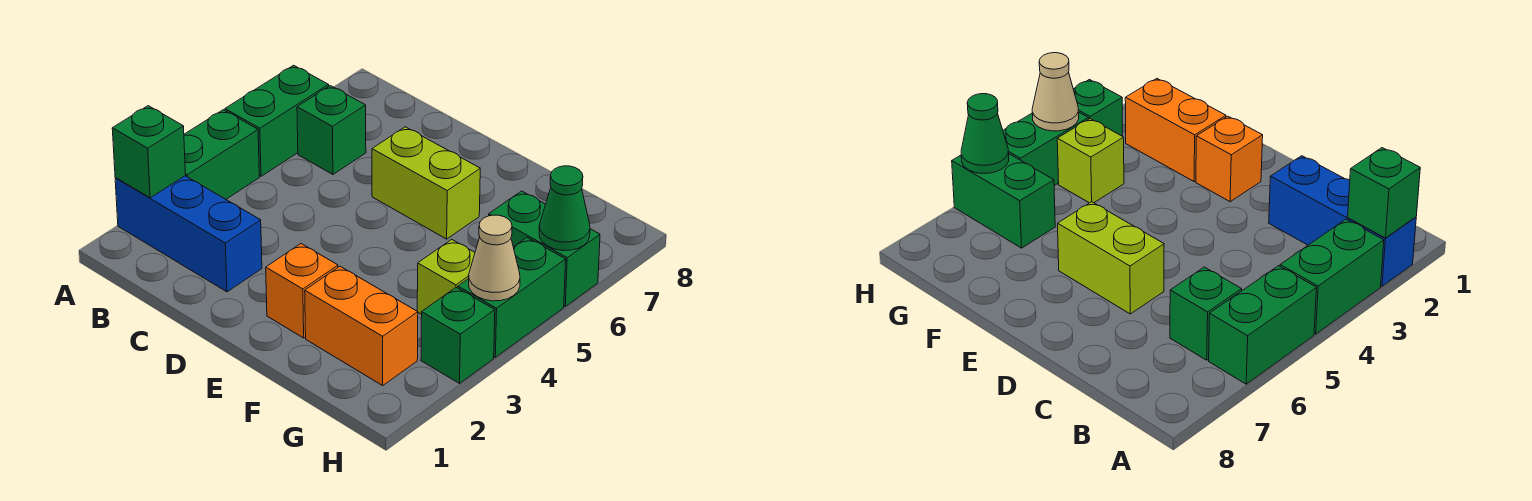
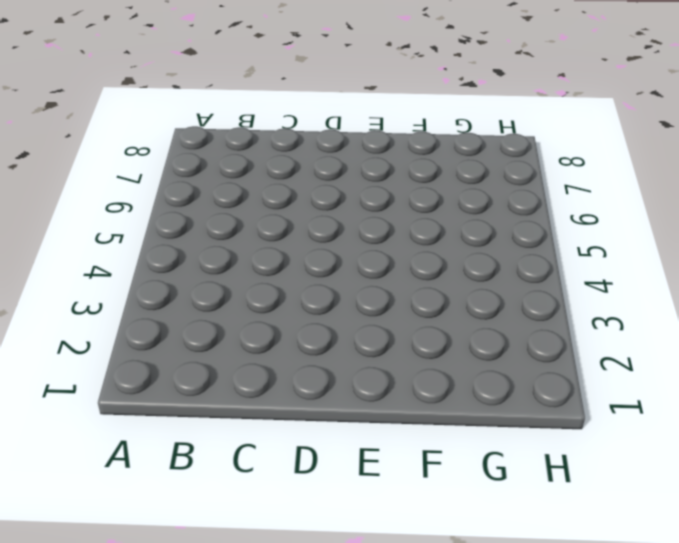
none -> blue 1x3 brick [115,176,262,292]
none -> green 1x2 brick [184,110,259,199]
none -> green 1x2 brick [225,65,329,176]

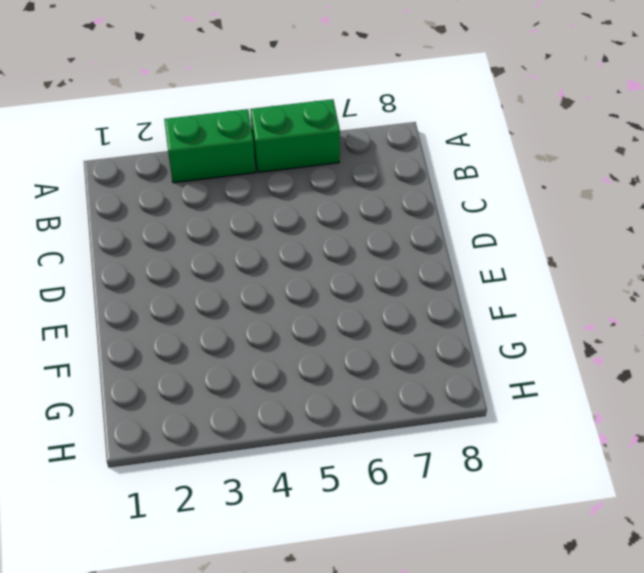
none -> blue 1x3 brick [115,176,262,292]
none -> green 1x1 brick [297,86,366,174]
none -> lime 1x2 brick [372,127,480,239]

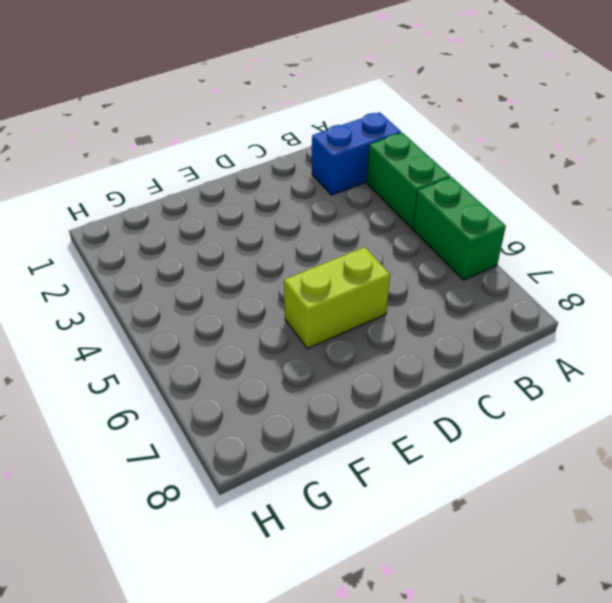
blue 1x2 brick [312,112,401,195] -> blue 1x3 brick [115,176,262,292]
none -> green 1x1 brick [297,86,366,174]
none -> orange 1x1 brick [266,244,338,338]
none -> orange 1x2 brick [305,266,418,385]

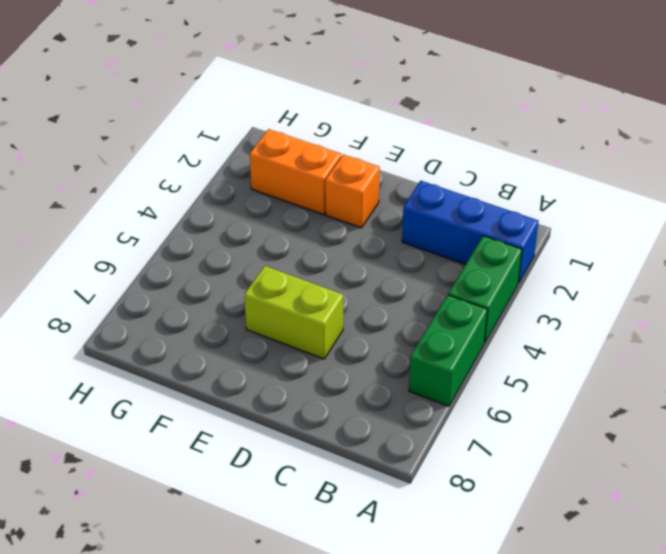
none -> green 1x1 brick [297,86,366,174]
none -> lime 1x1 brick [417,240,475,314]
none -> green 1x2 brick [489,191,600,306]

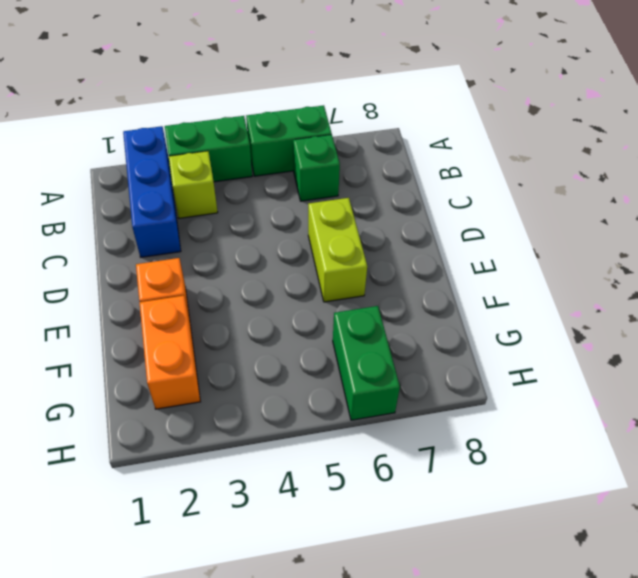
lime 1x1 brick [169,151,218,218] -> lime 1x1 brick moved to [417,240,475,314]
none -> green 1x1 brick [421,287,495,383]
none -> green 1x2 brick [458,238,566,357]
none -> green 1x1 brick [112,106,186,198]

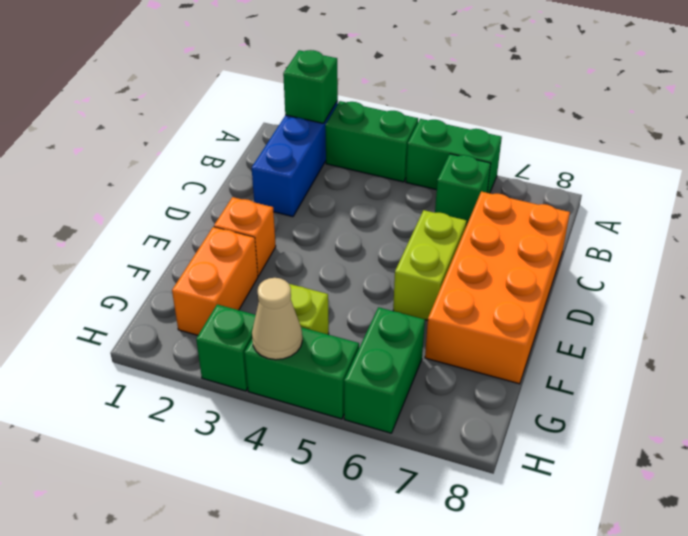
orange 2x4 brick [425,191,570,384] -> none
none -> green 1x1 cone [539,166,590,251]

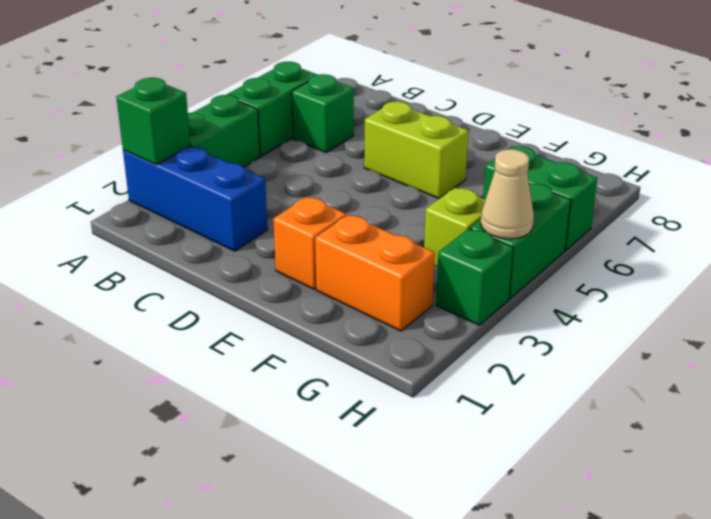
none -> green 1x1 cone [539,166,590,251]

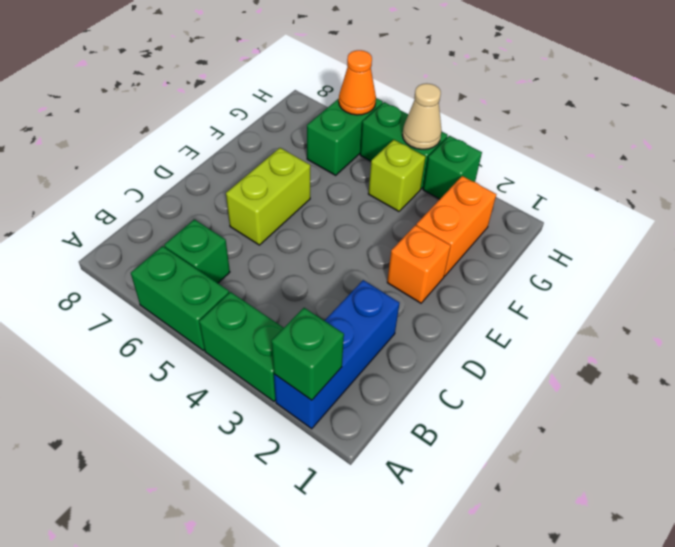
orange 1x1 cone [339,50,376,115] -> green 1x1 cone [539,166,590,251]

